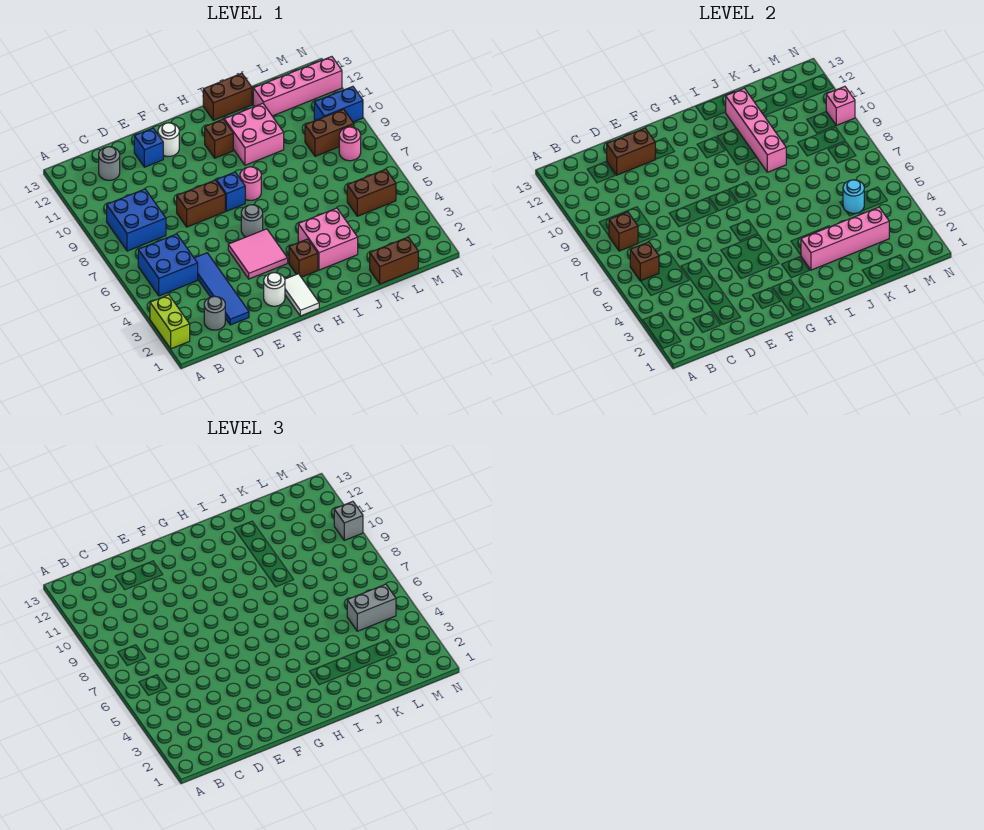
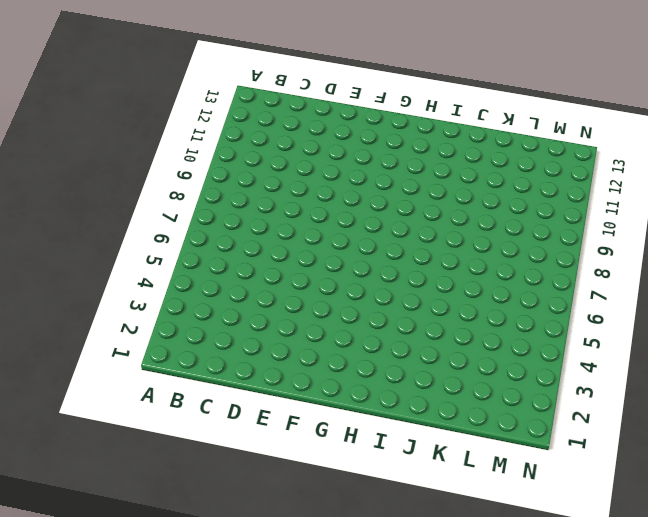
none -> lime 1x2 brick [150,295,190,349]
none -> blue 2x2 brick [138,234,198,296]
none -> blue 2x2 brick [107,189,166,251]
none -> grey 1x1 round brick [204,296,225,330]

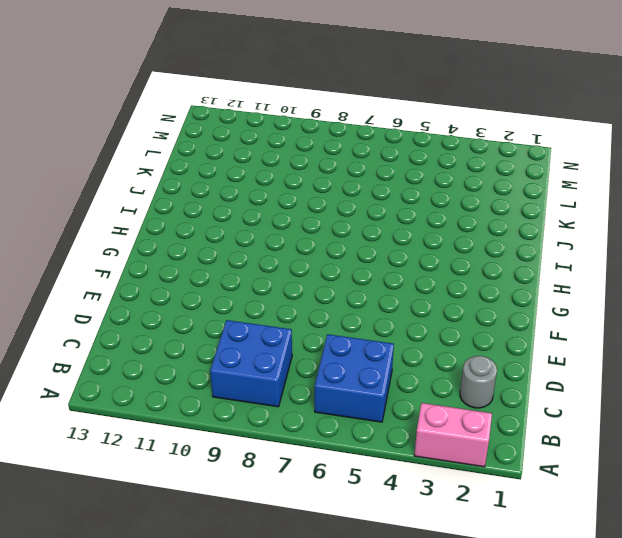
pink 1x2 brick [414,403,492,467] -> lime 1x2 brick [150,295,190,349]
none -> grey 1x1 round brick [99,147,120,180]
none -> blue 1x4 tile [194,253,249,325]
none -> brown 1x2 brick [177,180,225,227]
none -> blue 1x1 brick [134,128,163,167]

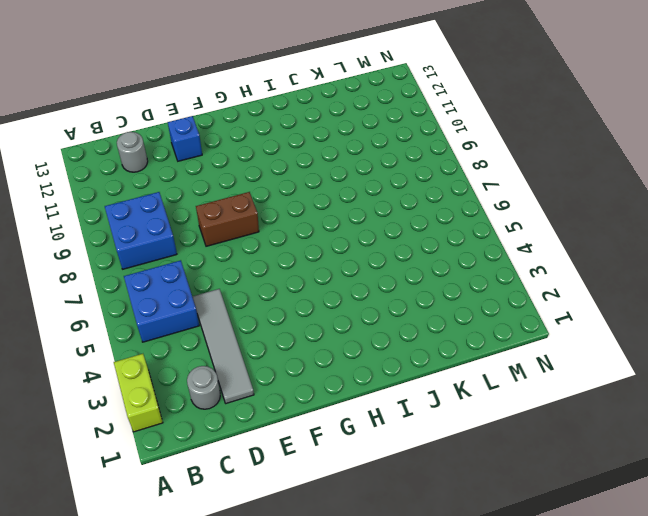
grey 1x4 tile [192,289,254,403] -> blue 1x4 tile [194,253,249,325]
none -> white 1x1 round brick [264,273,285,306]
none -> pink 2x2 tile [228,229,288,279]
none -> white 1x1 round brick [158,123,179,157]
none -> white 1x2 tile [285,274,319,316]

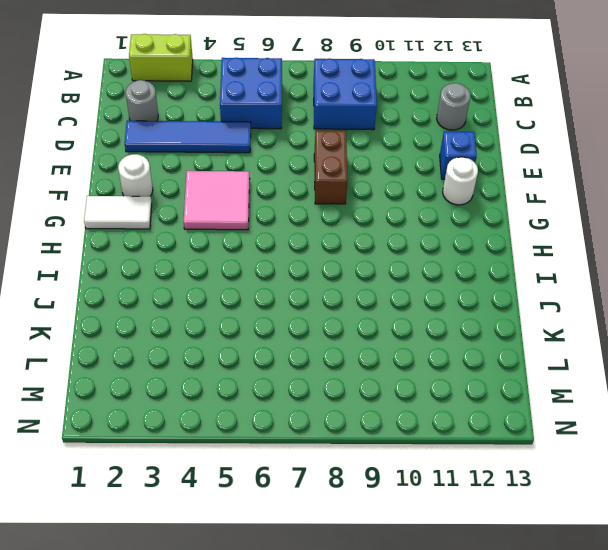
none -> grey 1x1 round brick [241,205,263,237]
none -> blue 1x1 brick [216,172,245,211]
none -> brown 1x1 brick [289,239,318,277]
none -> pink 1x1 round brick [240,167,261,200]

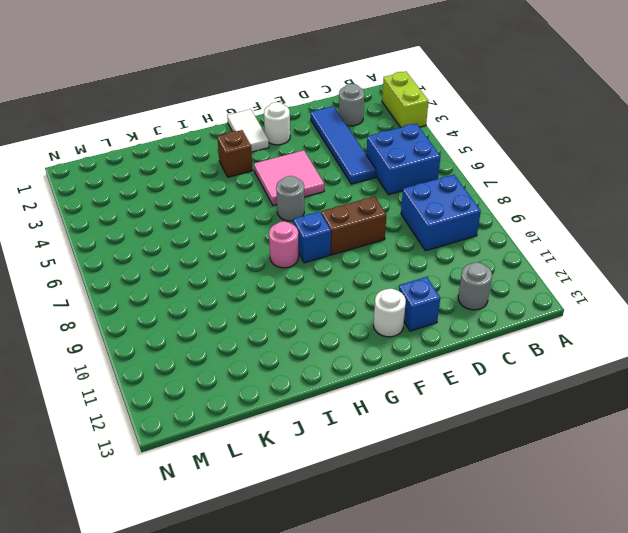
none -> brown 1x1 brick [205,119,233,158]
none -> pink 2x2 brick [298,208,358,270]
none -> pink 2x2 brick [224,103,284,165]
none -> brown 1x2 brick [203,73,252,120]

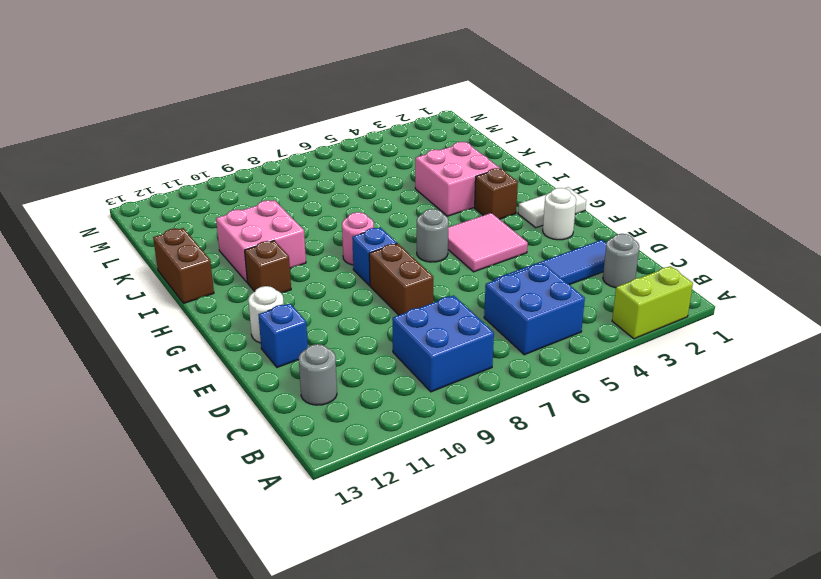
none -> brown 1x2 brick [370,237,418,284]
none -> pink 1x4 brick [253,57,342,116]
none -> brown 1x2 brick [347,169,396,216]
none -> brown 1x2 brick [305,109,354,156]

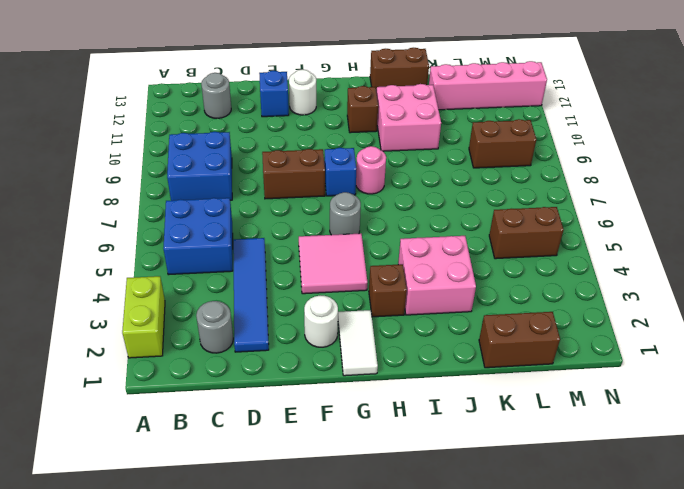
none -> pink 1x1 round brick [339,127,361,161]
none -> blue 1x2 brick [314,86,363,122]
none -> brown 1x1 brick [630,242,659,281]
none -> brown 1x1 brick [609,212,638,251]

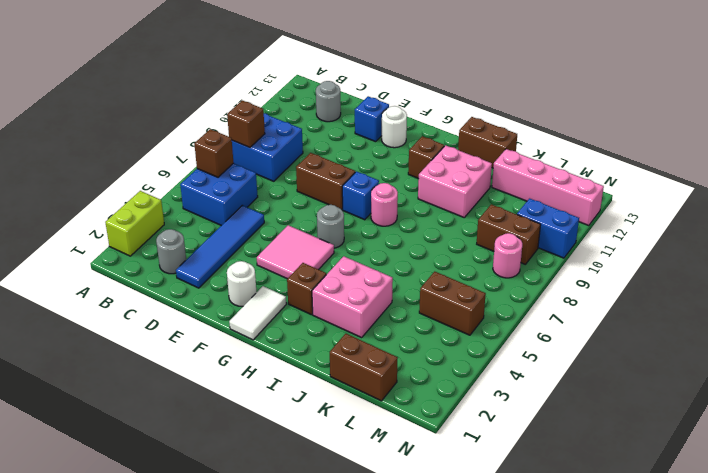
none -> brown 1x2 brick [607,128,655,175]
none -> pink 1x4 brick [801,207,889,270]
none -> pink 1x4 brick [726,88,786,172]
none -> cyan 1x1 round brick [843,180,864,213]

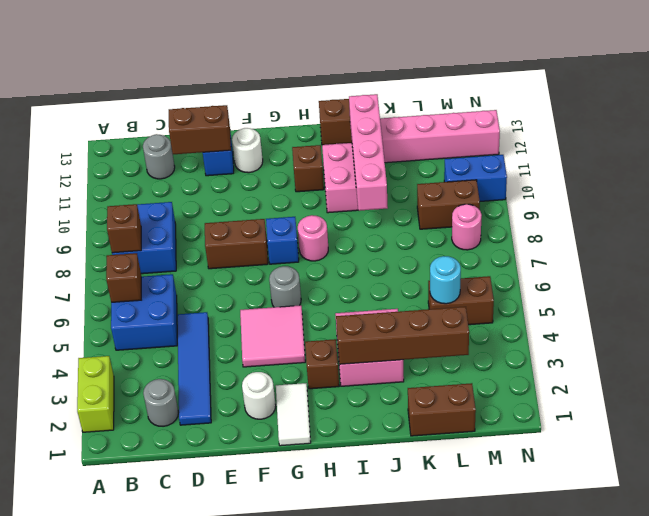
brown 1x4 brick [336,307,469,364] -> pink 1x4 brick [801,207,889,270]
none -> pink 1x1 brick [826,86,855,125]
none -> grey 1x2 brick [347,584,396,631]
none -> grey 1x1 brick [334,501,363,540]

